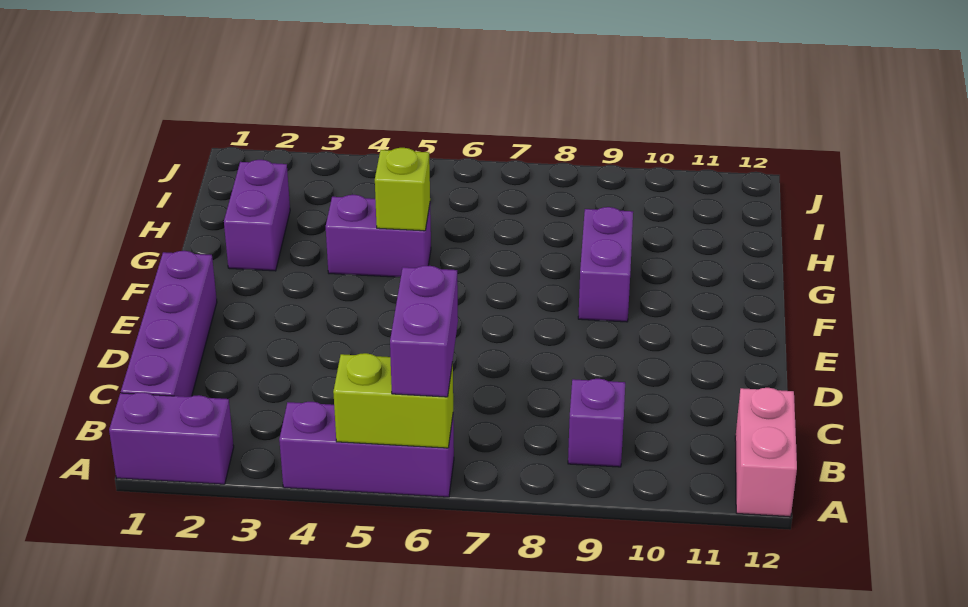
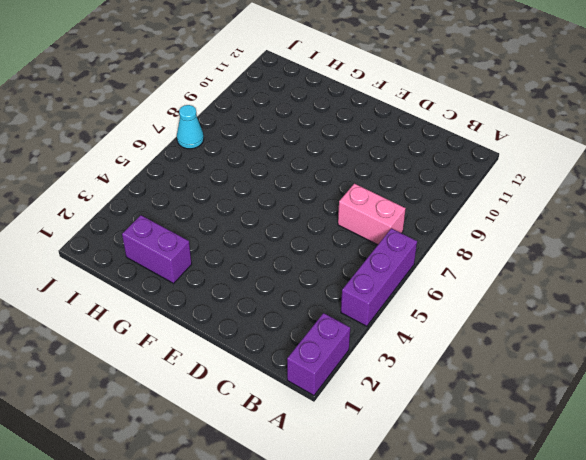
pink 1x2 brick [338,183,406,245] -> pink 1x2 brick moved to [735,388,797,517]
cyan 1x1 cone [177,105,204,149] -> none
none -> purple 1x4 brick [121,251,217,397]
none -> purple 1x1 brick [568,379,625,467]

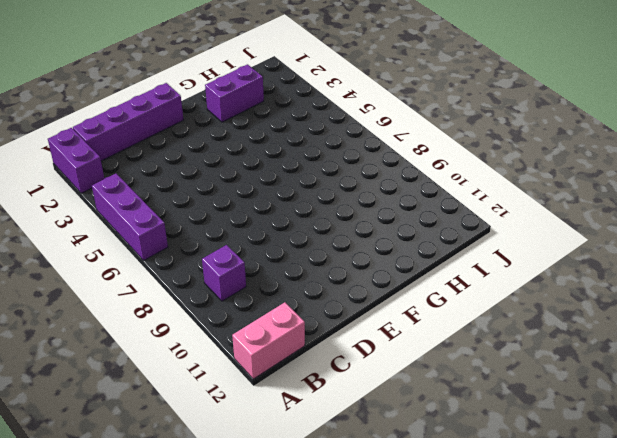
none -> purple 1x2 brick [578,207,633,322]
none -> purple 1x2 brick [326,195,431,277]

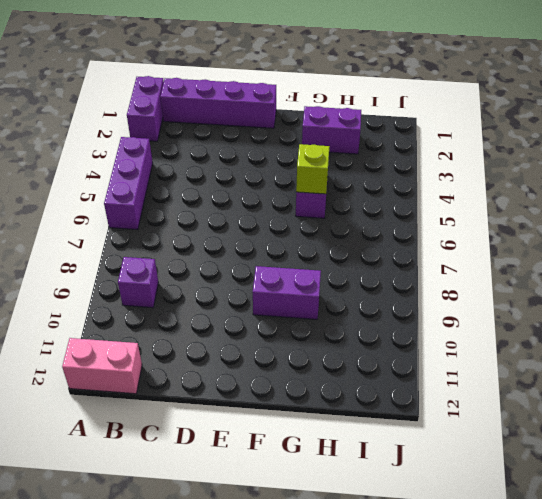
none -> lime 1x2 brick [333,353,453,448]
none -> purple 1x2 brick [390,266,458,397]

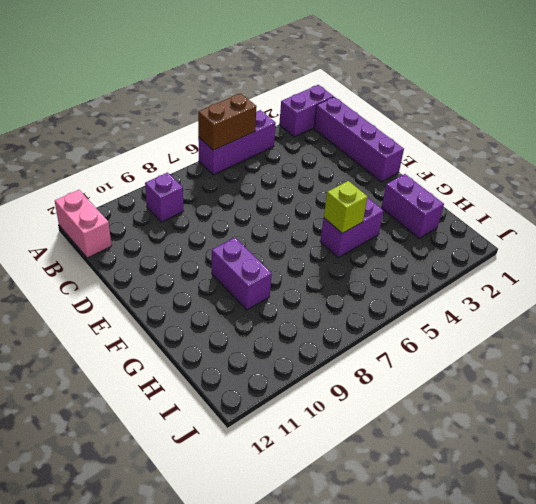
brown 1x2 brick [198,93,257,150] -> lime 1x2 brick [333,353,453,448]
none -> purple 1x2 brick [390,266,458,397]

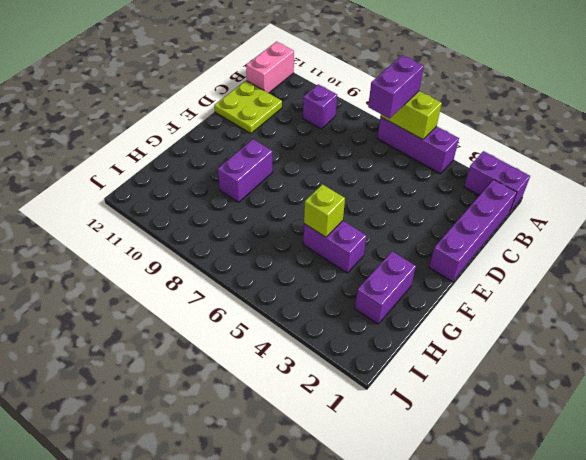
lime 2x2 plate [214,81,282,134] -> none

